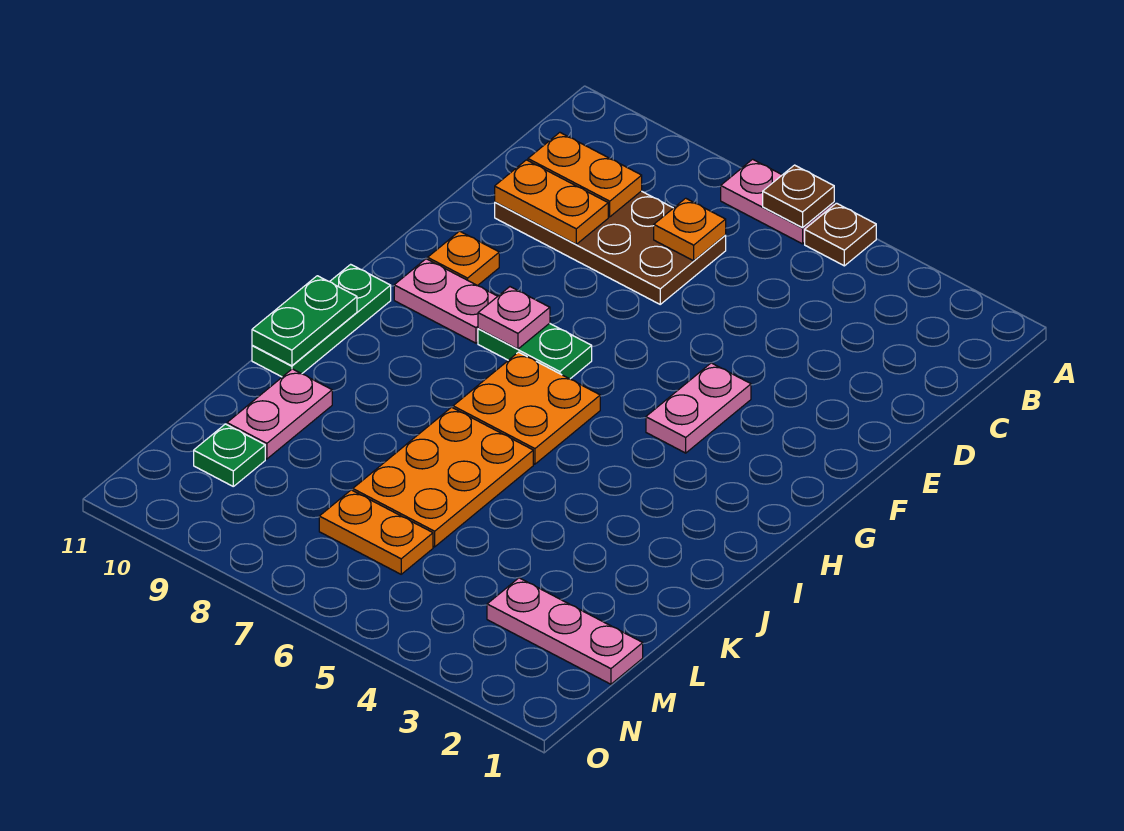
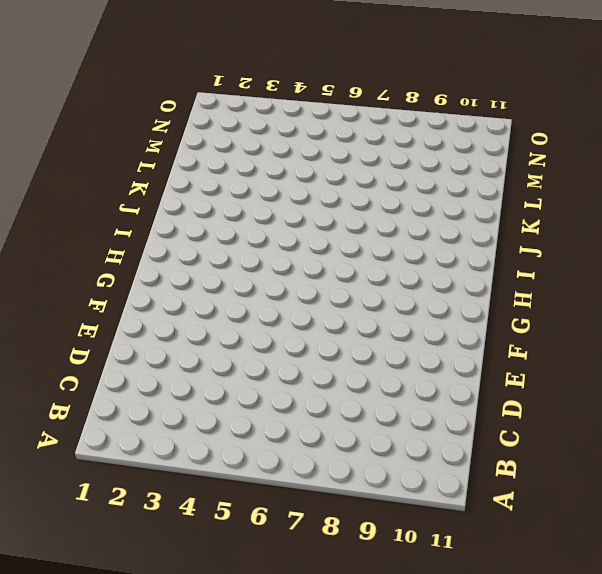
none -> brown 1x1 plate [805,203,876,266]
none -> pink 1x2 plate [721,159,834,244]
none -> brown 2x4 plate [495,191,726,304]

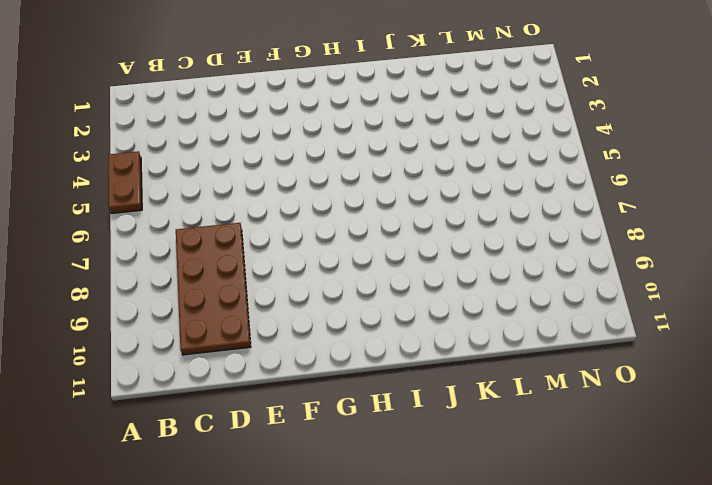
brown 1x2 plate [108,151,142,213] -> brown 1x1 plate [805,203,876,266]
none -> pink 1x2 plate [721,159,834,244]
none -> pink 1x2 plate [646,363,751,453]
none -> orange 1x1 plate [428,231,499,286]

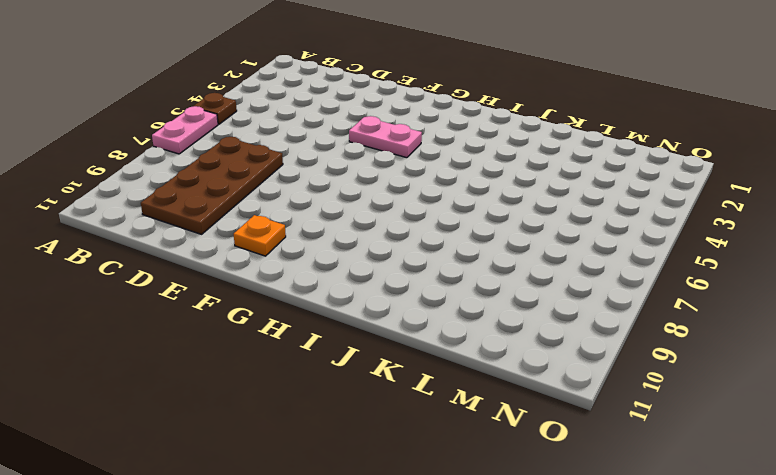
none -> green 1x2 plate [478,323,592,379]
none -> pink 1x2 plate [394,259,498,343]
none -> orange 2x2 plate [453,352,600,464]

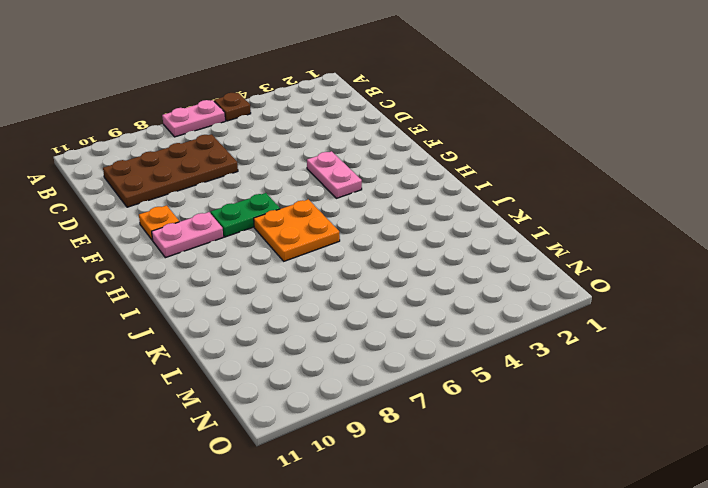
none -> green 1x3 plate [252,264,391,377]
none -> orange 2x3 plate [353,407,533,547]
none -> pink 1x2 plate [227,369,332,459]

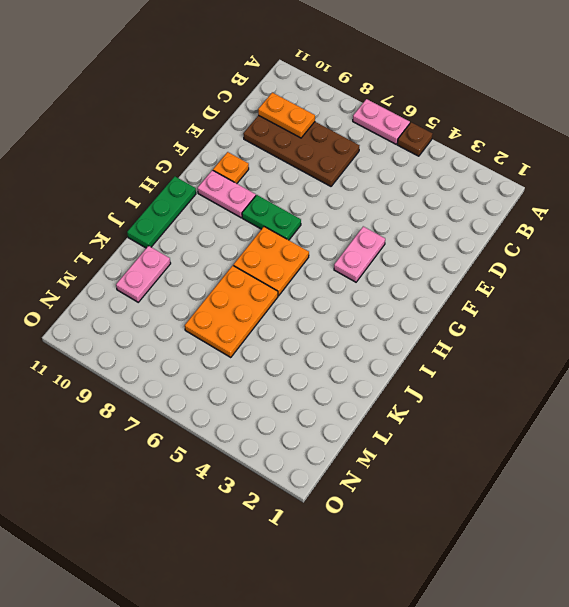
none -> pink 1x3 plate [487,578,643,684]
none -> orange 1x2 plate [319,490,433,574]
none -> green 1x1 plate [194,424,265,486]

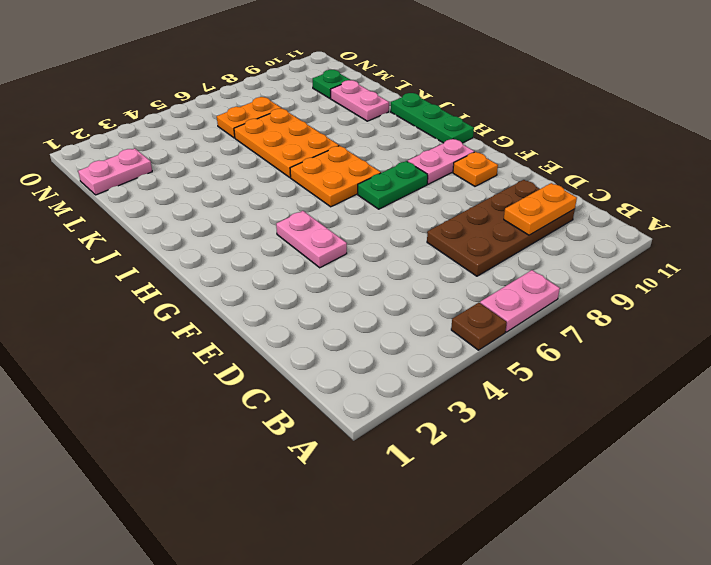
pink 1x2 plate [78,148,152,195] -> pink 1x3 plate [487,578,643,684]
none -> brown 1x1 plate [763,165,834,228]
none -> orange 1x1 plate [654,198,726,261]
none -> orange 1x2 plate [495,160,608,244]

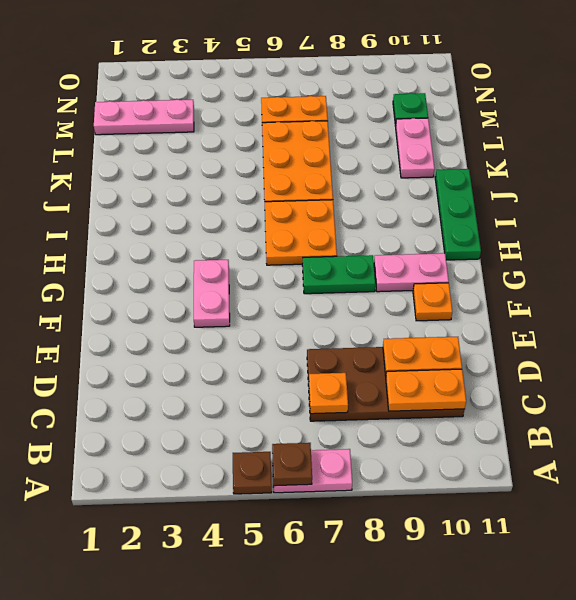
none -> pink 1x1 plate [478,287,550,349]
none -> green 1x2 plate [252,276,357,366]

